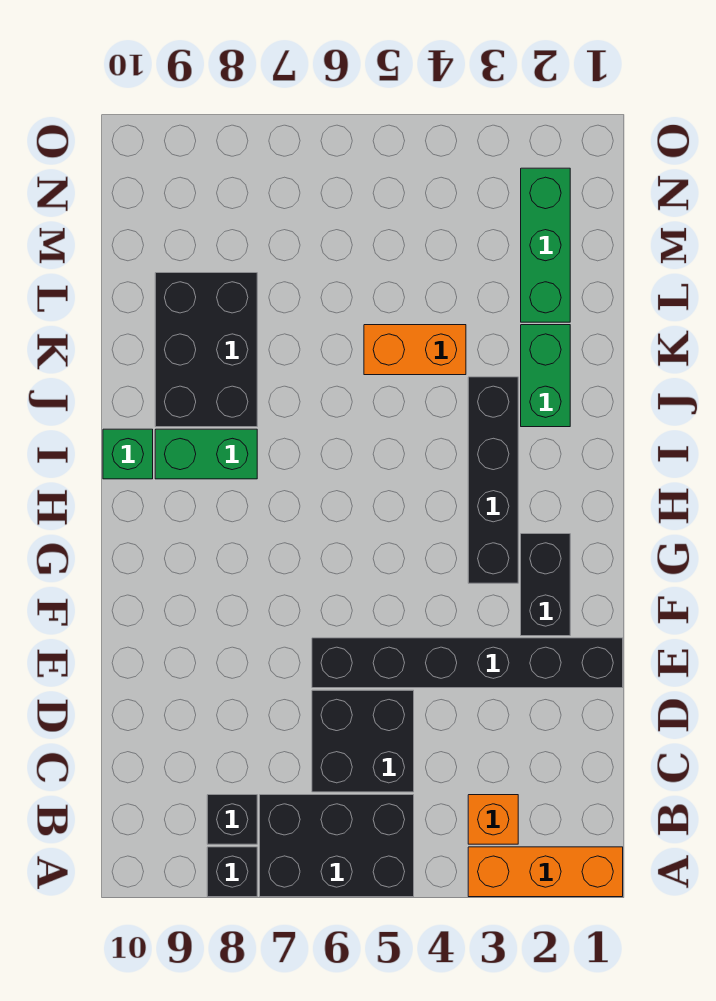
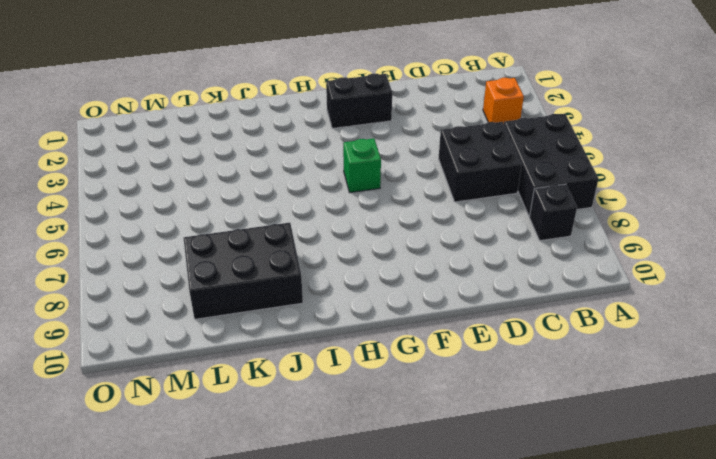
green 1x1 brick [343,138,381,192] -> green 1x1 brick moved to [103,429,153,479]
none -> orange 1x3 brick [468,847,623,897]
none -> black 1x1 brick [207,847,257,897]
none -> black 1x6 brick [312,638,623,688]

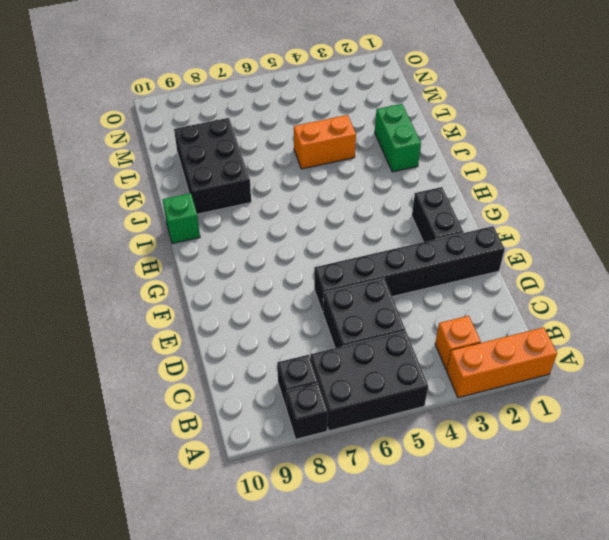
none -> black 1x4 brick [468,377,518,583]
none -> green 1x2 brick [155,429,257,479]
none -> green 1x3 brick [521,168,570,322]

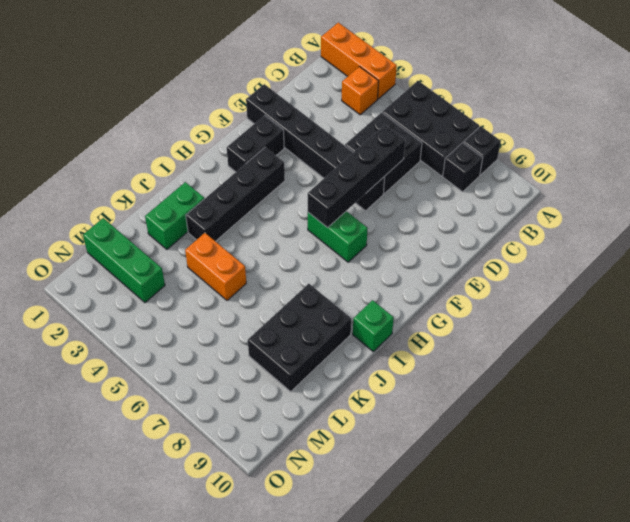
black 1x4 brick [308,125,405,228] -> none
green 1x2 brick [308,211,368,262] -> green 1x2 brick moved to [155,429,257,479]
green 1x3 brick [83,218,165,303] -> green 1x3 brick turned to [521,168,570,322]

